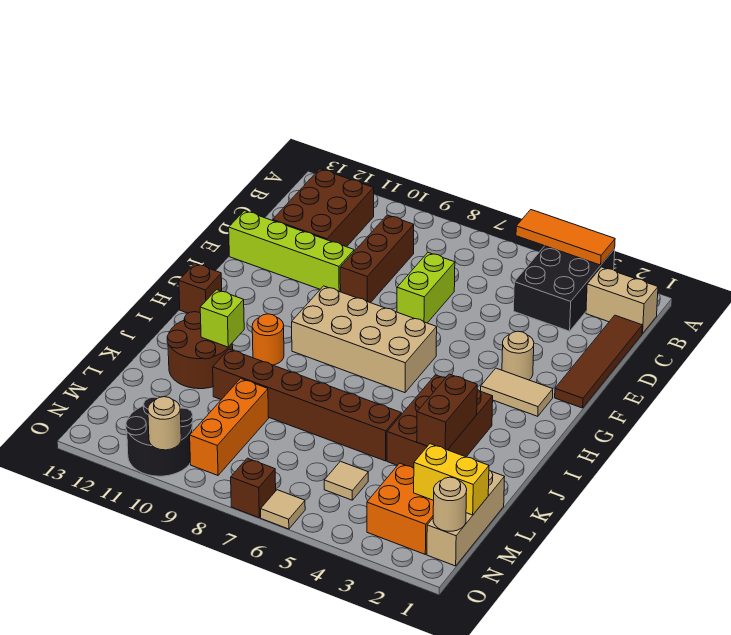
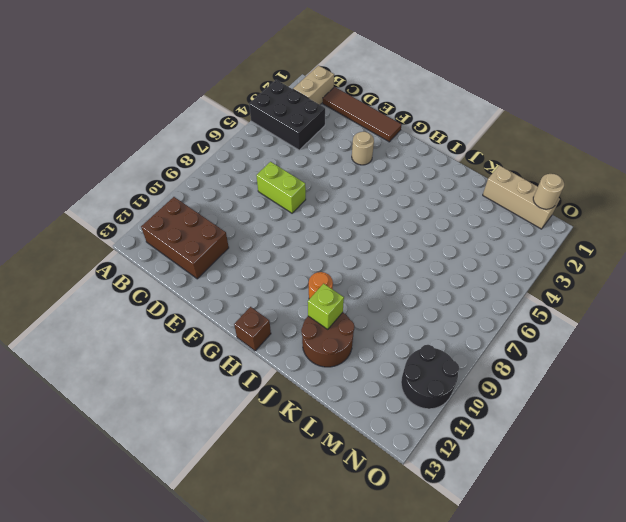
none -> brown 1x3 brick [340,215,414,303]
none -> lime 1x4 brick [229,211,354,292]
none -> tan 1x2 tile [481,368,553,416]

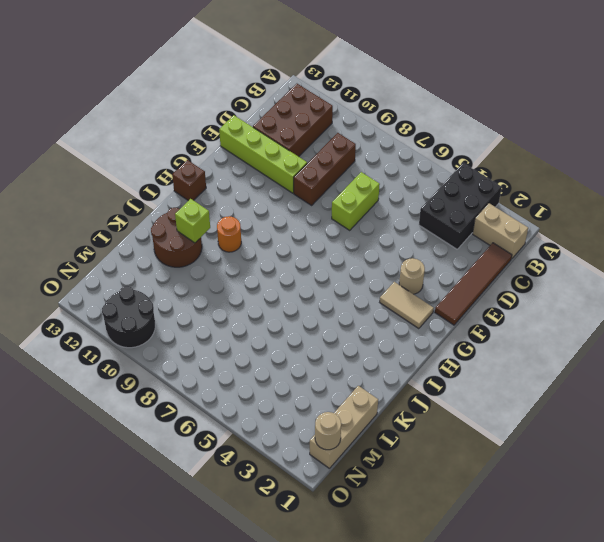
none -> tan 2x4 brick [292,286,437,393]
none -> brown 2x3 brick [387,375,493,468]
none -> brown 1x6 brick [213,349,401,461]

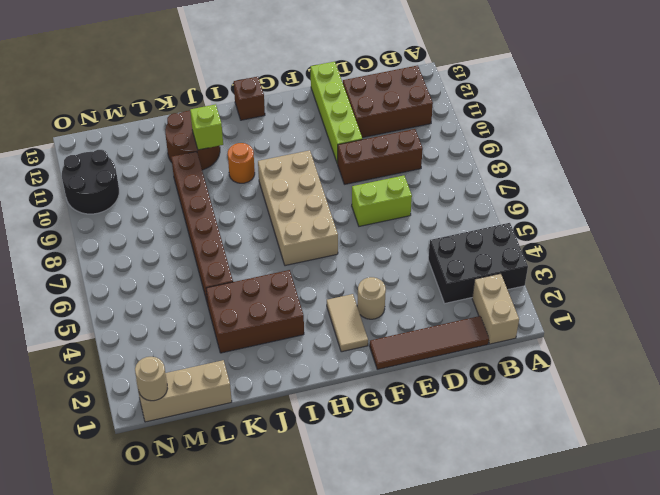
none -> orange 1x3 brick [190,378,269,475]
none -> orange 2x2 brick [367,463,434,554]
none -> tan 1x1 tile [324,461,368,500]

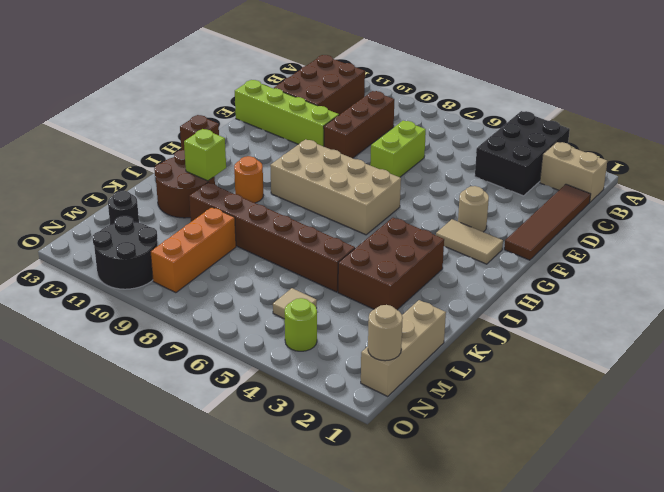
black 1x1 round brick [108,191,139,225] -> none
lime 1x1 round brick [285,298,317,351] -> none
none -> orange 2x2 brick [367,463,434,554]
none -> tan 1x1 tile [261,490,305,529]
none -> brown 1x1 brick [231,458,276,518]

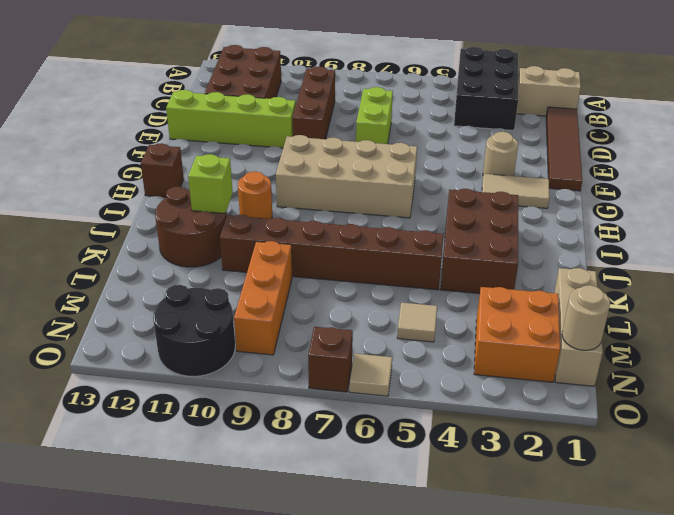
none -> orange 1x3 tile [516,210,615,265]
none -> brown 1x2 brick [417,374,477,450]
none -> yellow 1x2 brick [414,444,489,515]

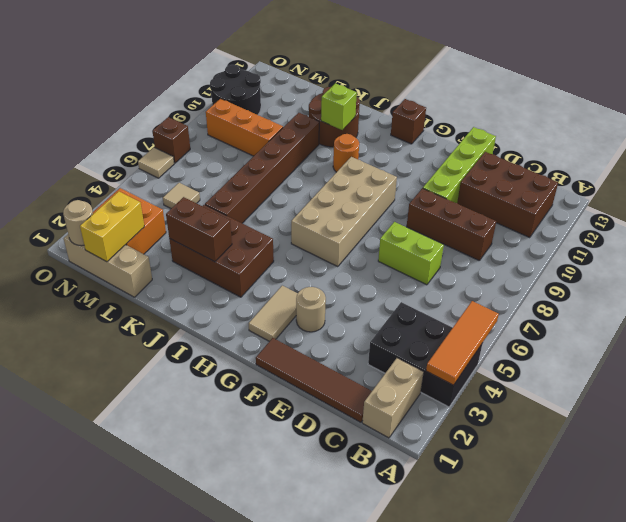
none -> tan 1x1 round brick [148,397,181,450]

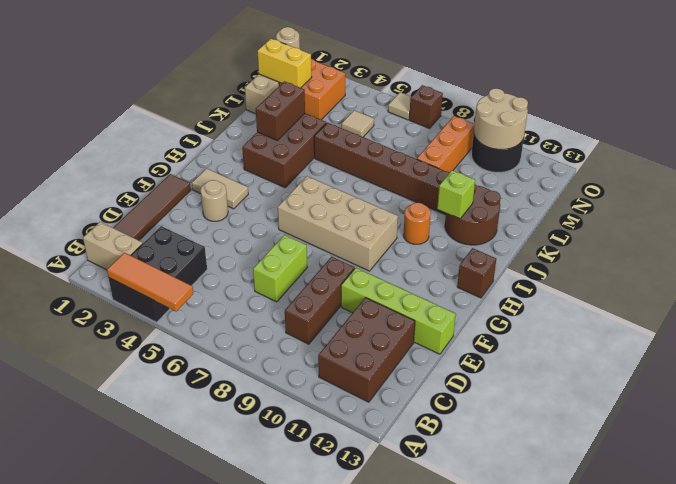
tan 2x2 round brick [474,88,528,149] -> tan 1x1 round brick [148,397,181,450]

